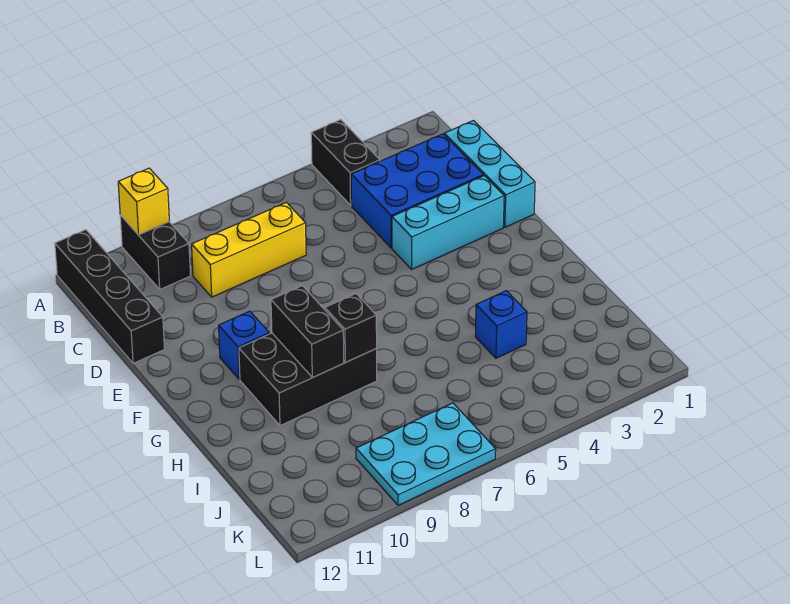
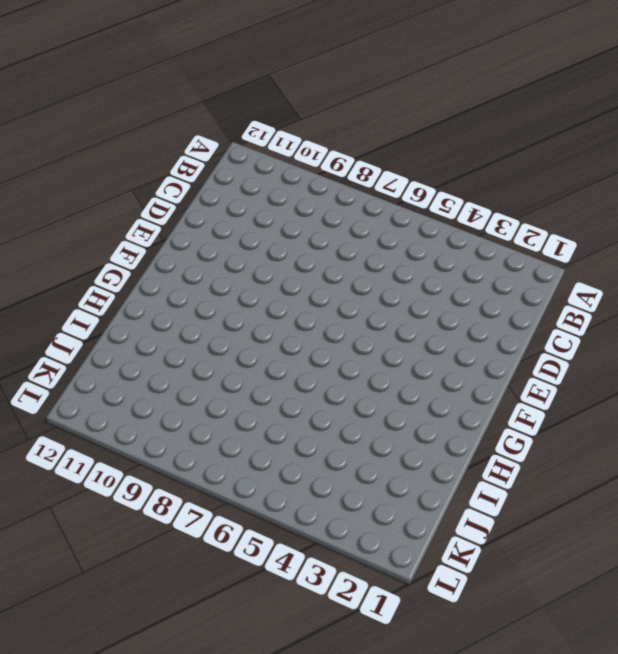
none -> black 1x2 brick [311,120,380,205]
none -> black 1x2 brick [120,215,190,289]
none -> black 1x4 brick [55,230,165,363]

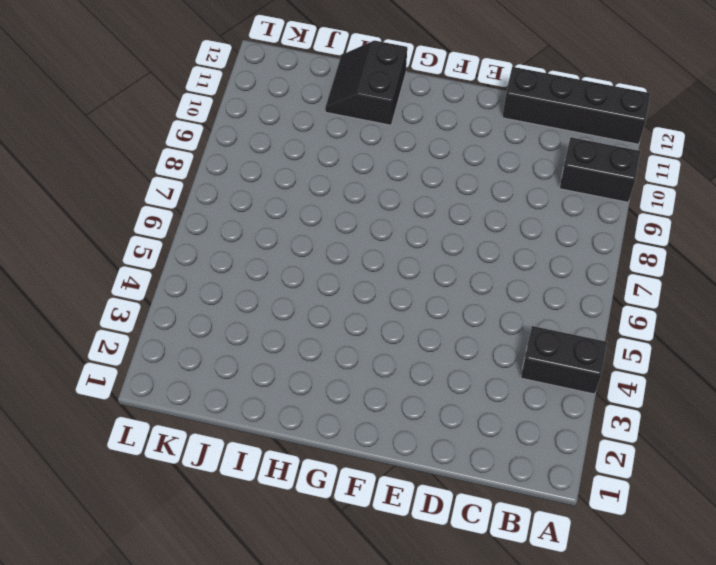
black 2x2 slope [325,40,407,125] -> none
none -> cyan 1x3 brick [444,121,535,227]
none -> blue 2x3 brick [351,134,483,248]
none -> yellow 1x3 brick [192,202,306,297]

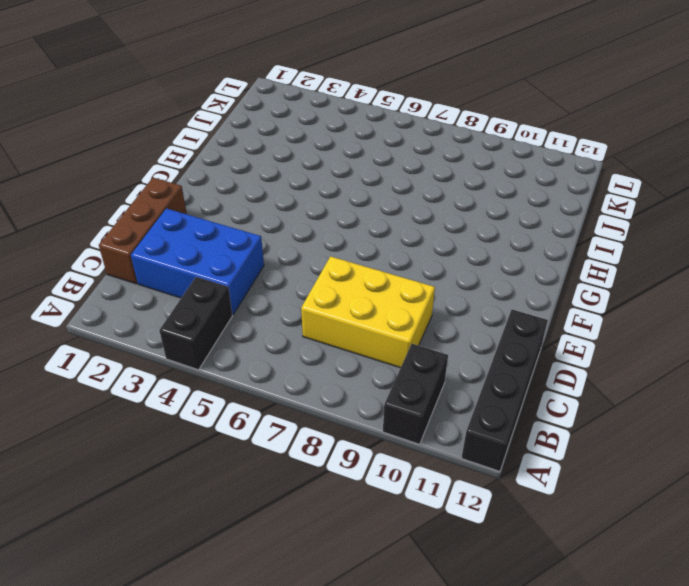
brown 1x3 brick [99,178,187,284] -> cyan 1x3 brick [444,121,535,227]
yellow 2x3 brick [301,256,435,368] -> yellow 1x3 brick [192,202,306,297]
none -> cyan 1x3 brick [392,176,504,269]
none -> blue 1x1 brick [219,311,269,379]
none -> black 2x3 brick [239,309,377,426]

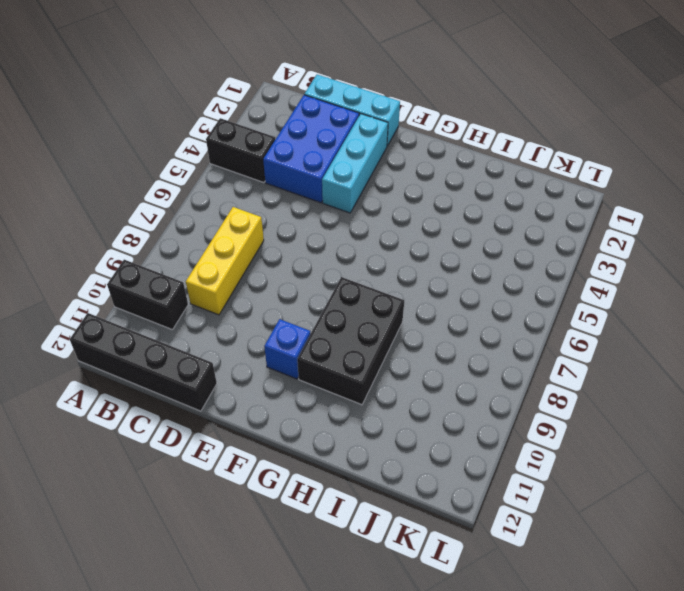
none -> blue 1x1 brick [475,291,527,358]
none -> cyan 2x3 plate [356,403,496,505]
none -> yellow 1x1 brick [118,168,169,235]

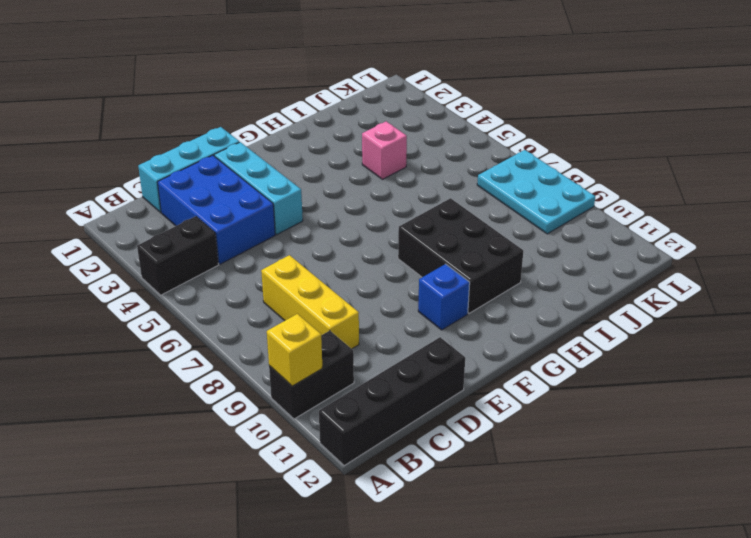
pink 1x1 brick [362,121,407,179] -> blue 1x1 brick [475,291,527,358]
none -> black 1x2 brick [271,286,344,377]
none -> black 1x1 brick [325,294,377,362]

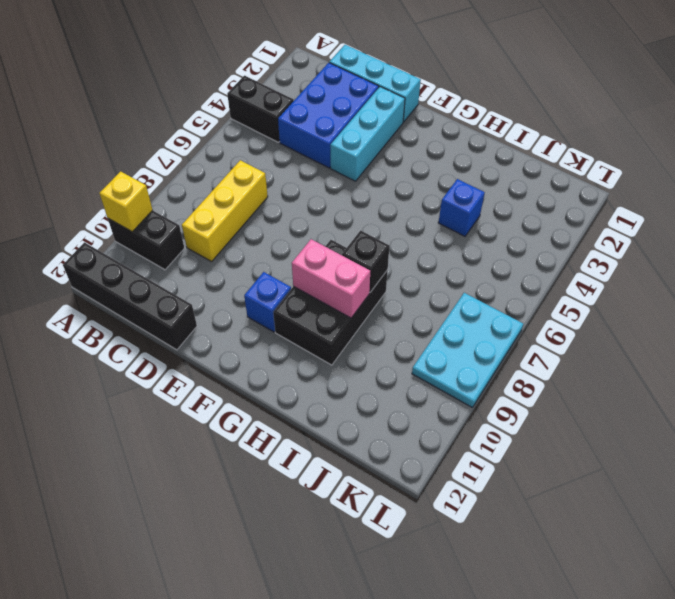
pink 1x2 brick [292,239,370,318] -> black 1x2 brick [271,286,344,377]

